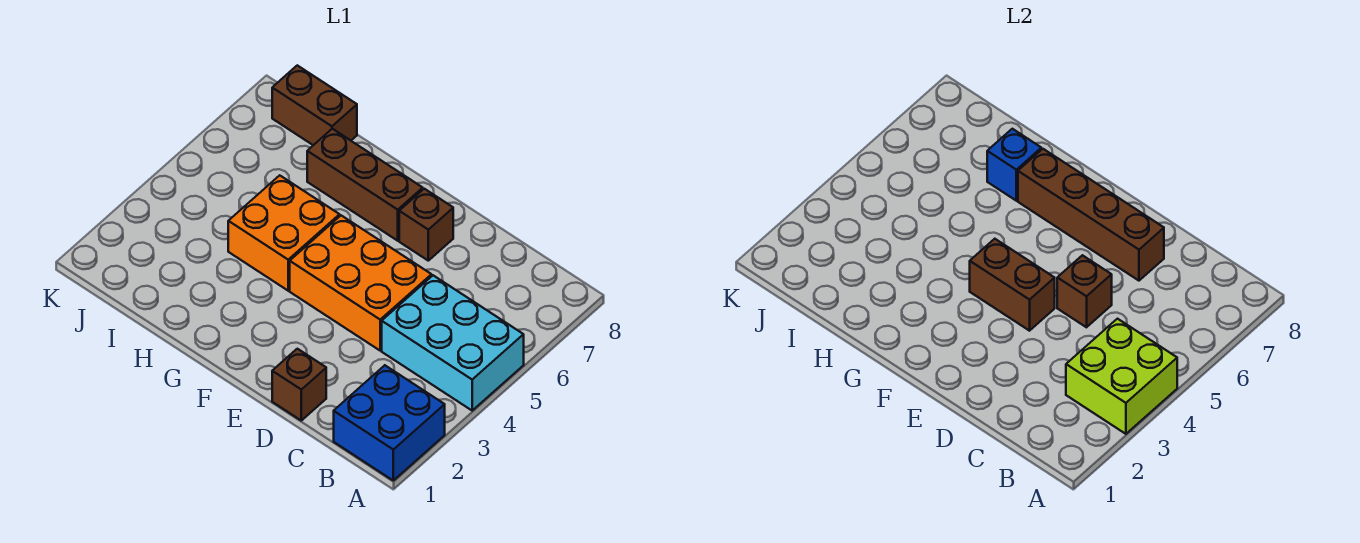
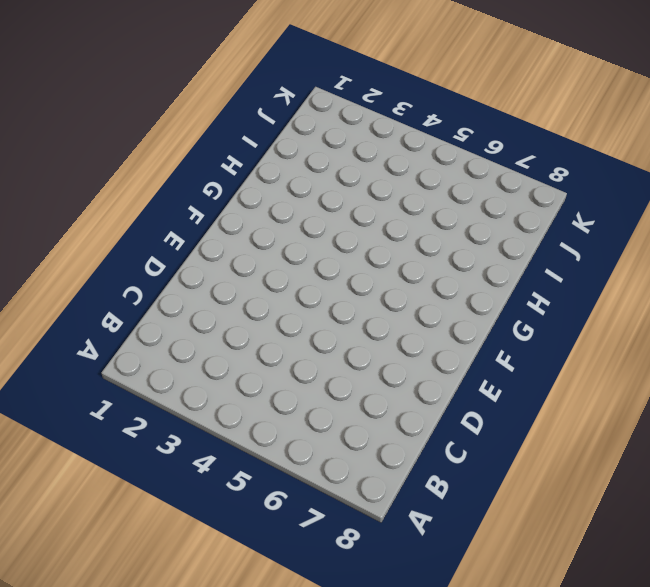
none -> blue 2x2 brick [334,365,445,480]
none -> cyan 2x3 brick [382,275,524,410]
none -> brown 1x1 brick [272,349,326,420]

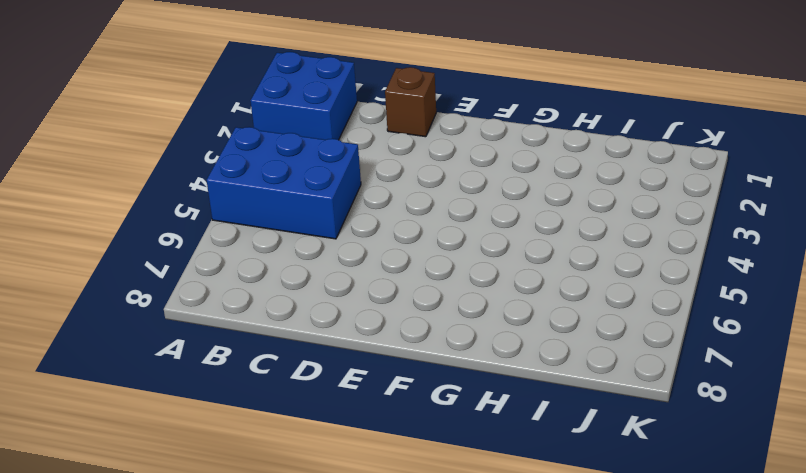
blue 2x3 brick [207,127,361,239] -> cyan 2x3 brick [382,275,524,410]
none -> orange 2x3 brick [290,216,432,350]
none -> brown 1x1 brick [399,189,453,261]
none -> brown 1x3 brick [307,129,423,241]

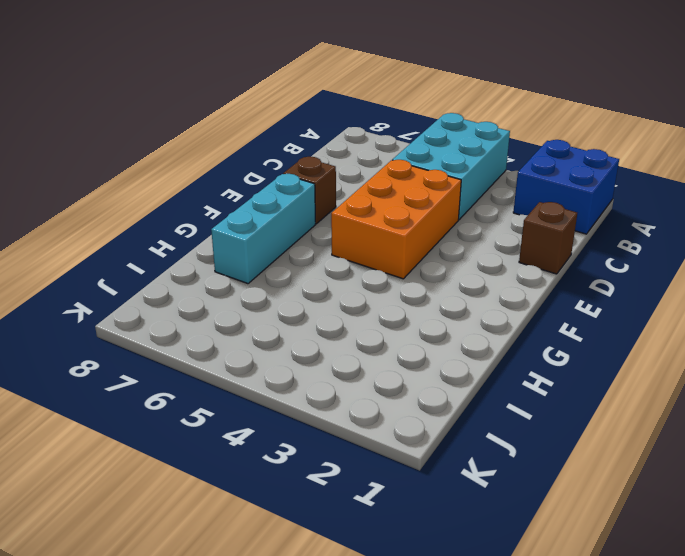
cyan 1x3 brick [211,174,316,284] -> brown 1x3 brick [307,129,423,241]
none -> orange 2x2 brick [228,175,340,291]
none -> brown 1x2 brick [272,65,357,145]
none -> lime 2x2 brick [1066,319,1177,434]

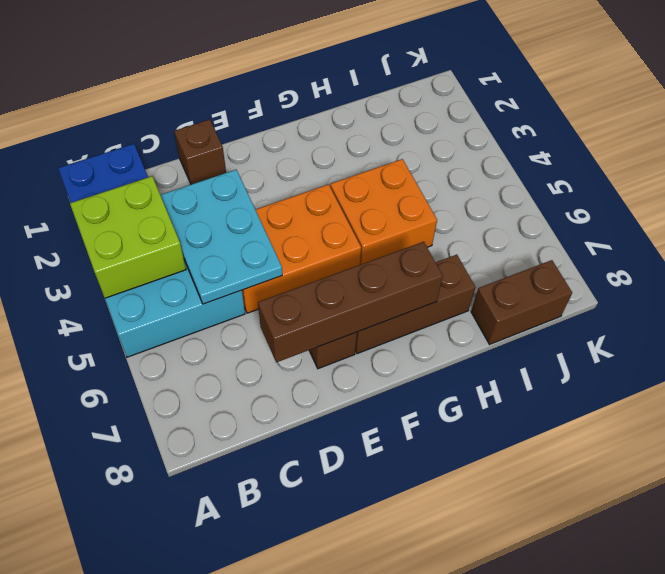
cyan 2x3 plate [160,170,282,304] -> brown 1x1 brick [1057,255,1112,327]
none -> brown 1x2 brick [970,239,1055,331]
none -> blue 1x1 brick [987,129,1041,201]

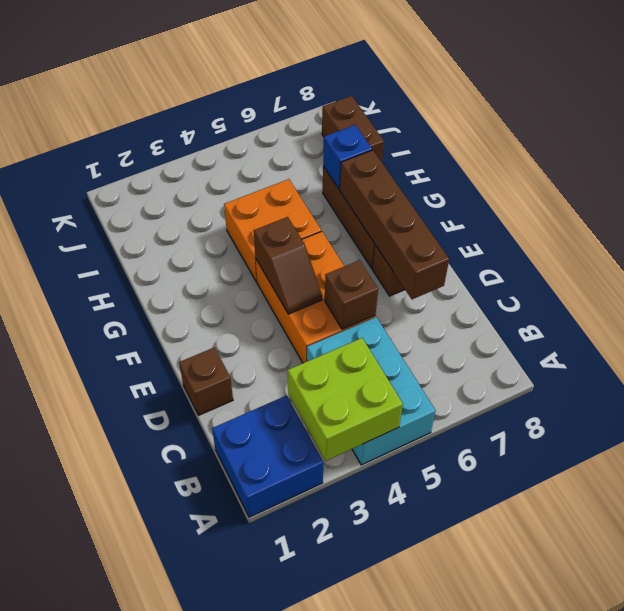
brown 1x2 slope [254,217,322,314] -> brown 1x2 brick [970,239,1055,331]

